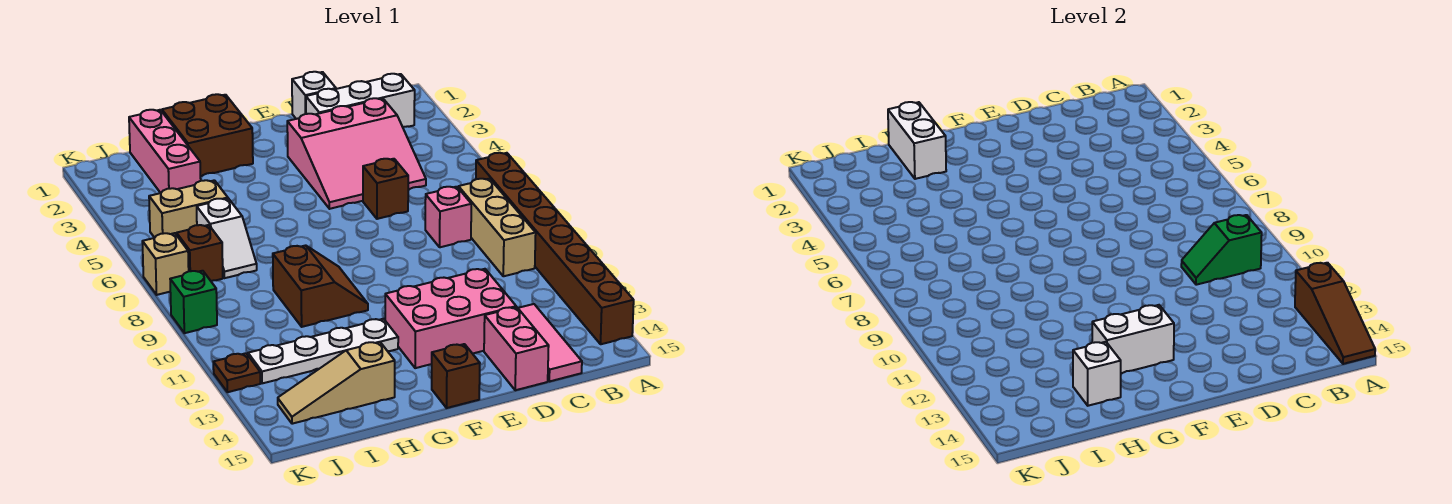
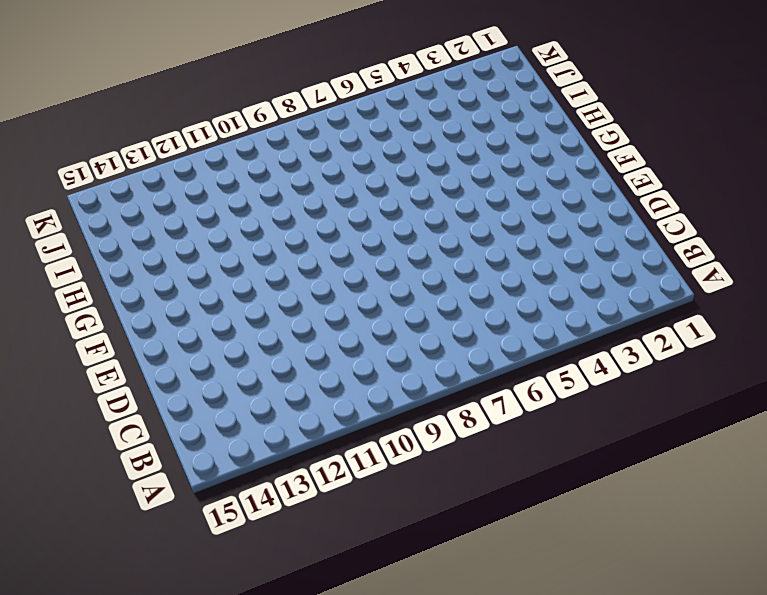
none -> brown 1x8 brick [476,153,634,344]
none -> white 1x3 brick [306,74,415,127]
none -> tan 1x3 brick [458,179,536,276]

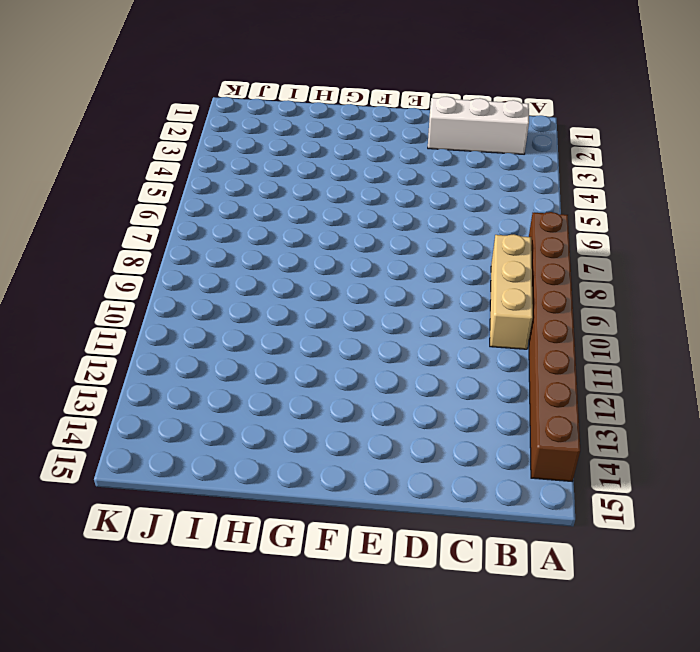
none -> pink 3x3 slope [287,98,426,209]
none -> pink 1x1 brick [425,187,471,247]
none -> pink 1x3 tile [518,304,582,381]

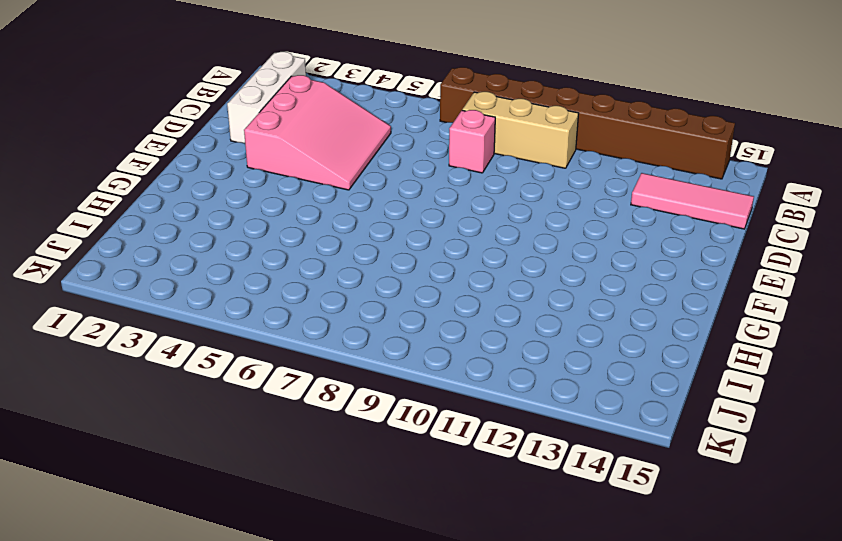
none -> white 1x1 brick [292,72,336,119]
none -> brown 1x1 brick [363,159,408,219]
none -> pink 2x3 brick [385,269,516,368]

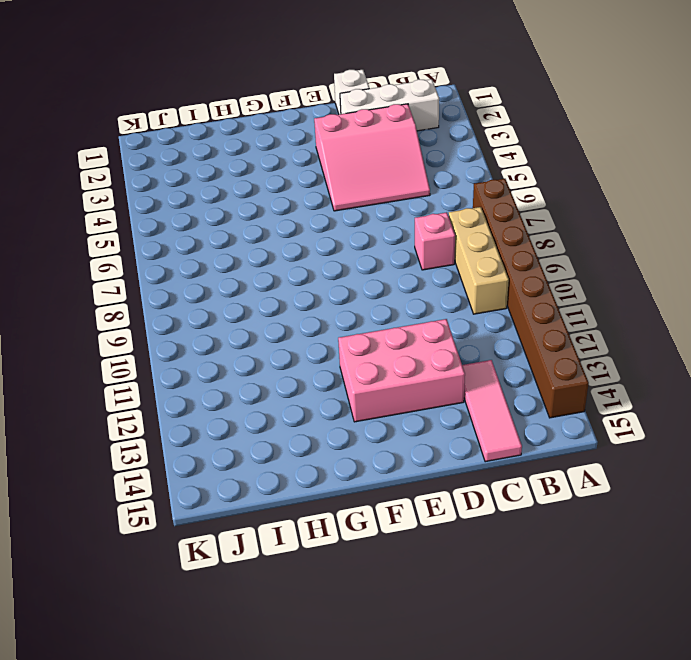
none -> brown 1x1 brick [363,159,408,219]
none -> pink 1x2 brick [484,307,549,390]
none -> brown 1x1 brick [432,344,480,408]

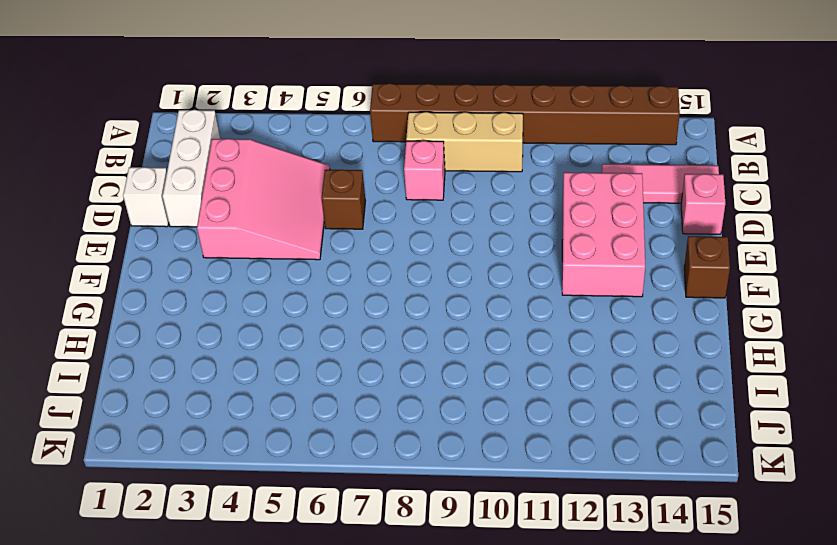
pink 1x1 brick [681,174,725,234] -> pink 1x2 brick [484,307,549,390]
none -> brown 2x2 brick [162,94,253,176]
none -> brown 2x2 slope [273,245,368,327]
none -> white 1x4 plate [248,319,398,383]

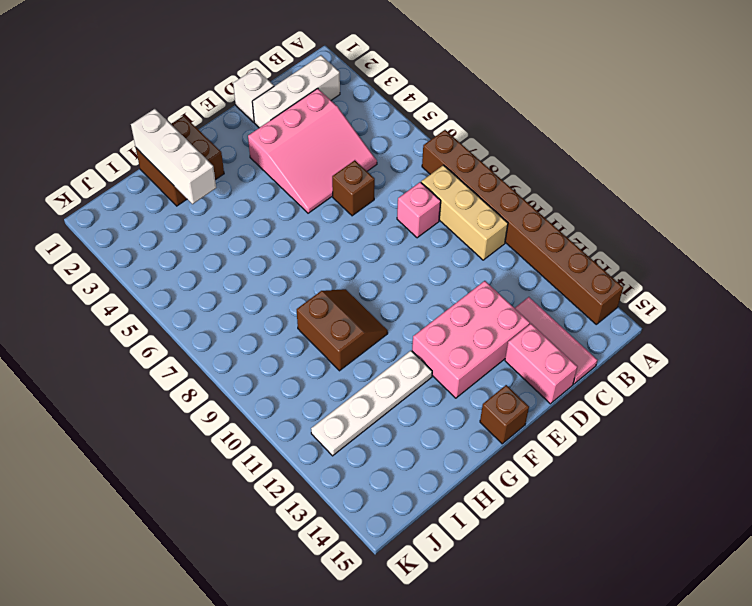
white 1x3 brick [131,109,216,204] -> white 1x2 brick [888,102,946,179]
none -> tan 1x3 slope [278,342,395,424]
none -> pink 1x3 brick [129,110,201,193]
none -> tan 1x2 brick [149,180,228,238]

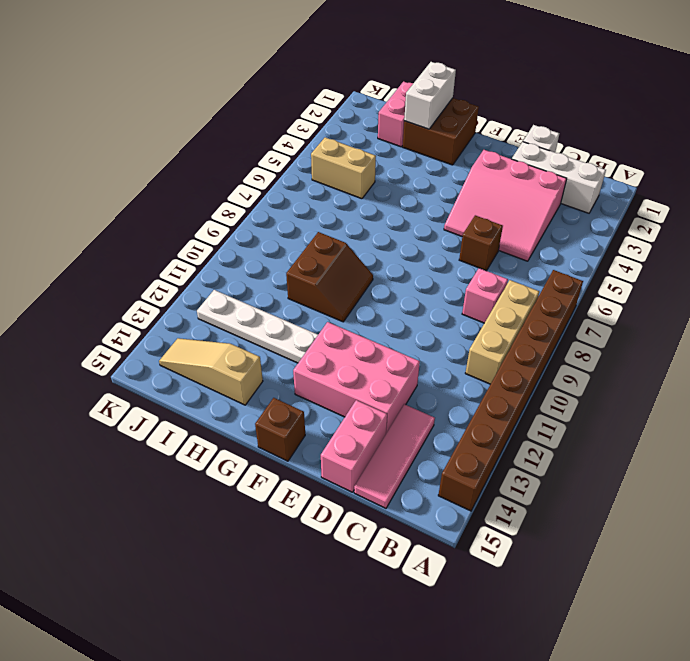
pink 1x2 brick [378,82,413,147] -> pink 1x3 brick [129,110,201,193]
none -> white 1x2 slope [197,198,257,278]
none -> brown 1x1 brick [177,225,223,281]
none -> tan 1x1 brick [142,233,189,295]

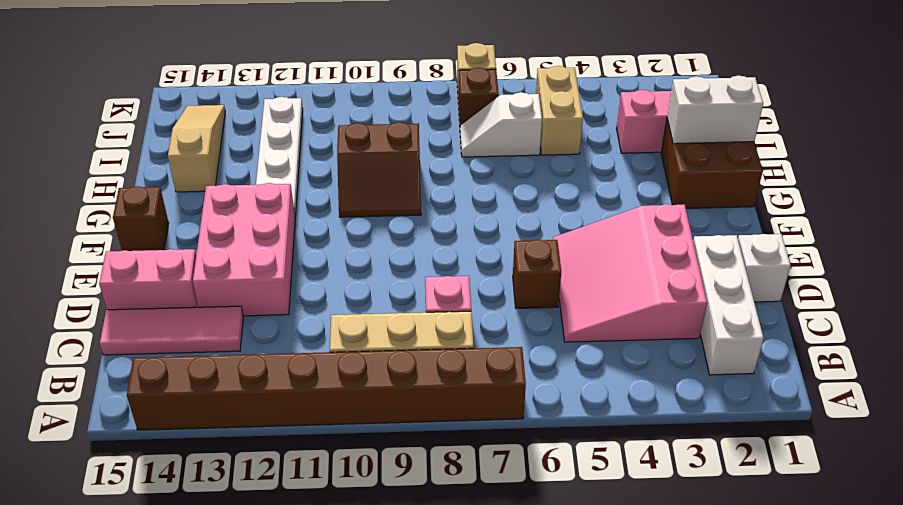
none -> green 1x1 brick [170,271,217,333]
none -> brown 1x1 plate [213,353,261,392]
none -> brown 1x3 slope [1295,263,1375,364]

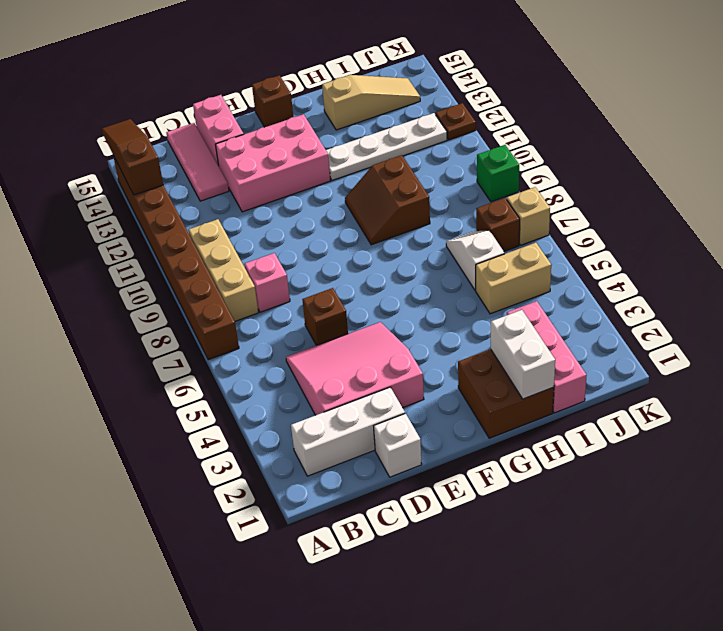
none -> green 1x2 slope [1181,215,1262,285]
none -> white 1x2 brick [1092,305,1174,373]
none -> white 1x1 brick [1073,342,1121,406]

